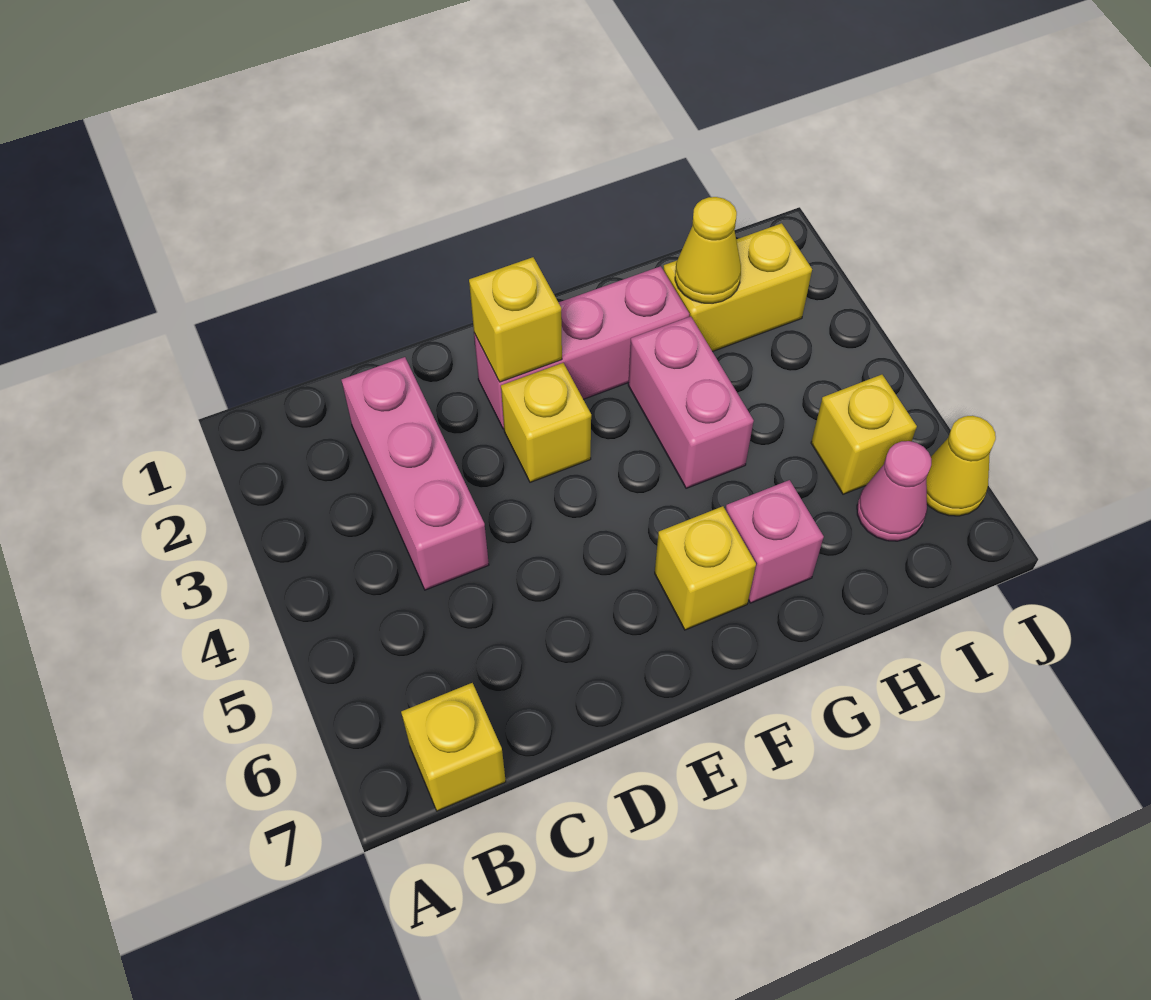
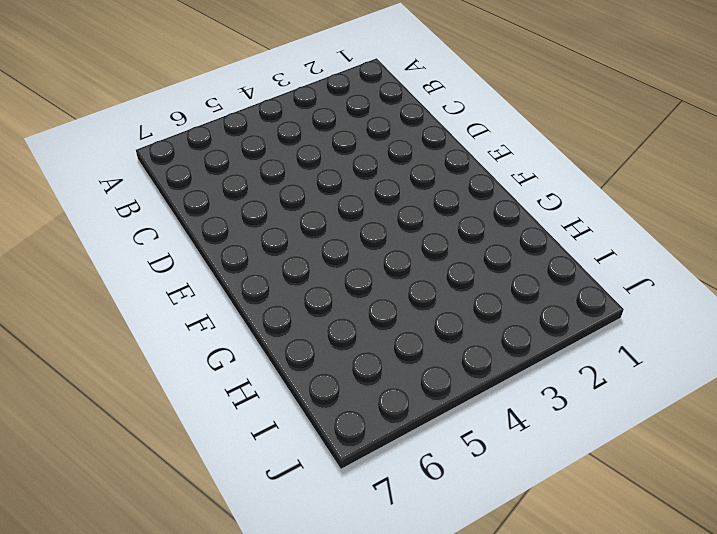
none -> yellow 1x1 brick [401,683,506,811]
none -> pink 1x3 brick [342,357,489,590]
none -> pink 1x3 brick [474,266,689,429]

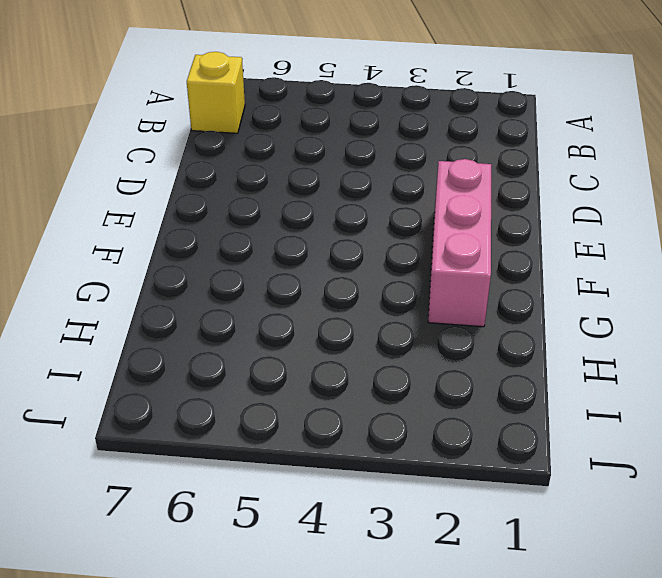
none -> pink 1x3 brick [342,357,489,590]
none -> yellow 1x1 brick [501,363,591,482]
none -> yellow 1x1 brick [655,506,756,630]

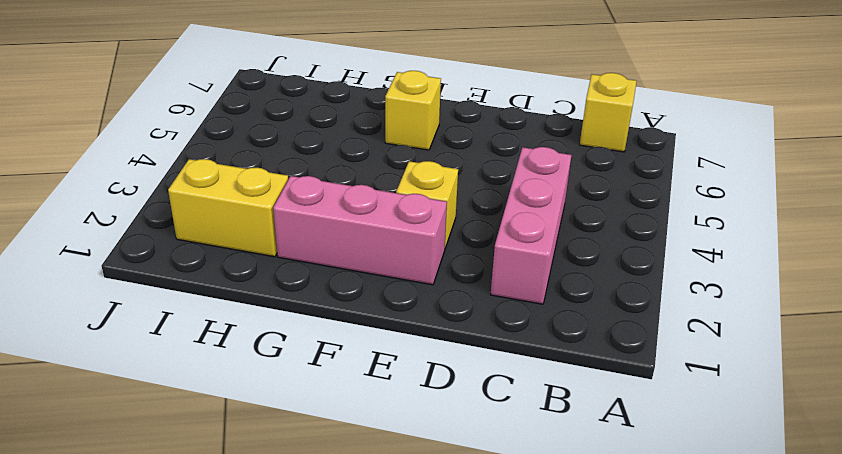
none -> pink 1x2 brick [628,316,754,488]
none -> pink 1x1 brick [726,480,824,603]
none -> yellow 1x1 brick [811,375,917,494]

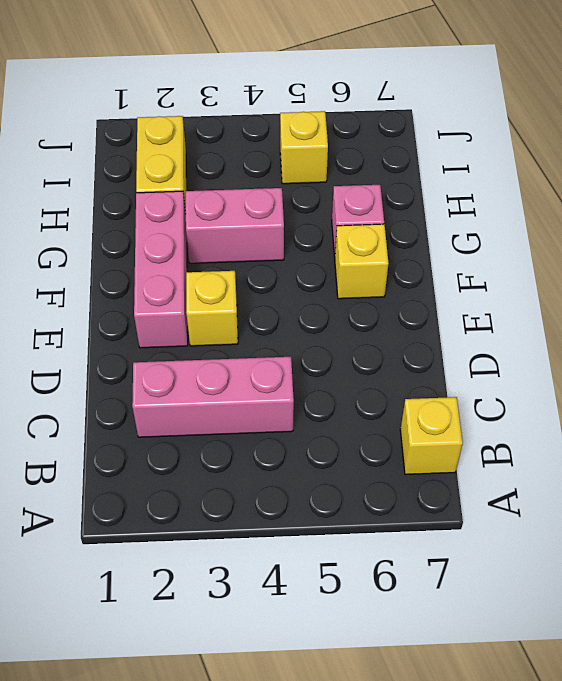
none -> pink 1x1 cone [857,441,931,541]
none -> yellow 1x1 cone [926,416,996,516]
none -> yellow 1x1 brick [469,257,562,382]

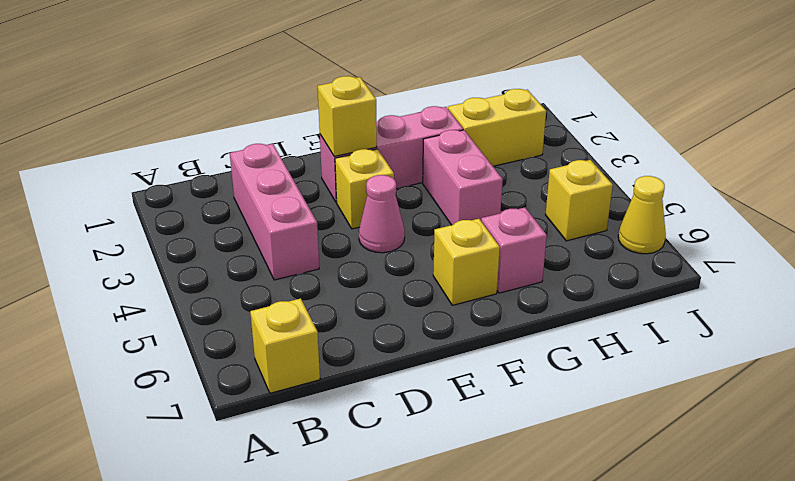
pink 1x1 cone [359,175,405,253] -> pink 1x1 cone moved to [857,441,931,541]
none -> yellow 1x1 cone [675,197,741,303]

